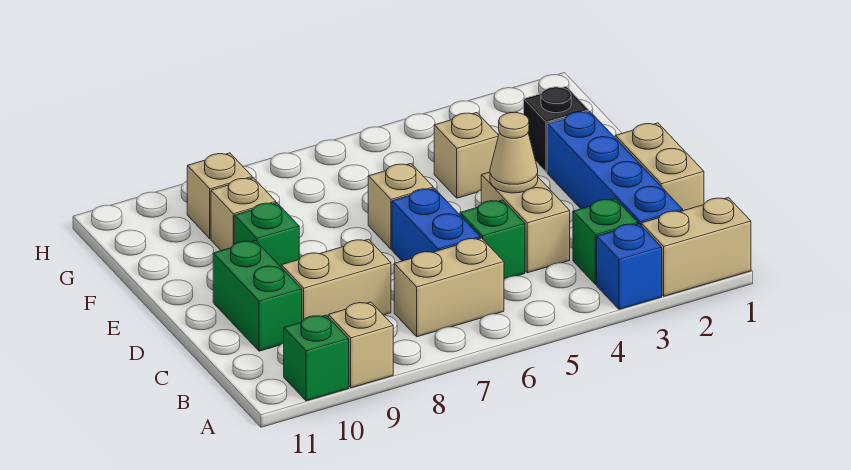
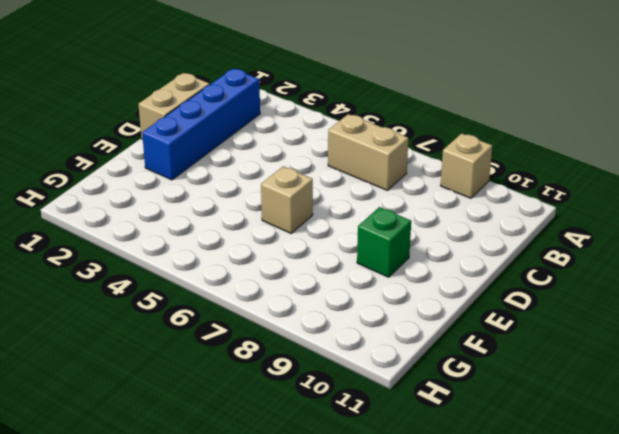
none -> tan 1x2 brick [641,198,751,296]
none -> blue 1x1 brick [597,224,662,309]
none -> green 1x1 brick [284,315,349,401]

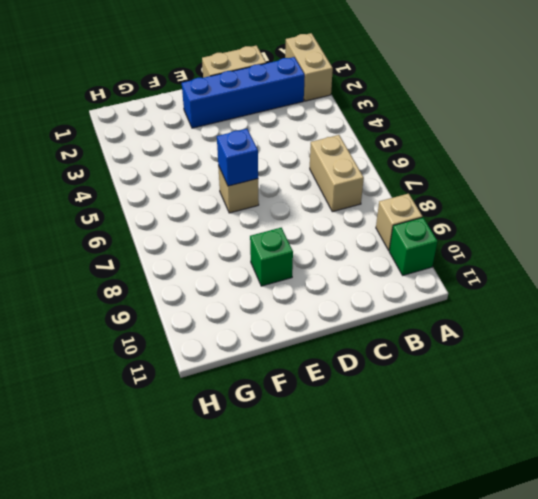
blue 1x1 brick [217,129,258,186] -> blue 1x1 brick moved to [597,224,662,309]
none -> green 1x1 brick [573,199,638,285]
none -> tan 1x2 brick [481,172,570,273]
none -> green 1x1 brick [460,200,525,279]

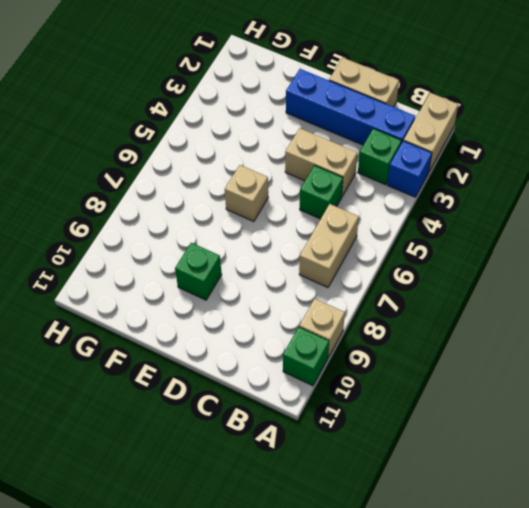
none -> blue 1x2 brick [392,188,480,261]
none -> tan 1x2 brick [281,239,391,321]
none -> green 1x2 brick [213,241,302,351]

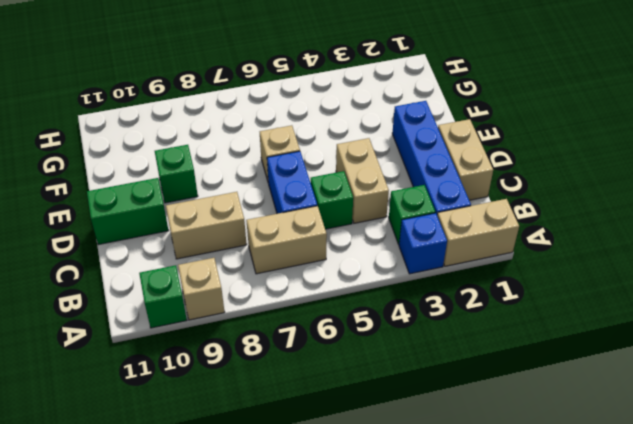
green 1x2 brick [87,178,169,245] -> green 1x2 brick turned to [213,241,302,351]
none -> black 1x1 brick [524,86,589,172]
none -> tan 1x1 brick [434,113,499,198]
none -> tan 1x1 brick [211,178,276,251]

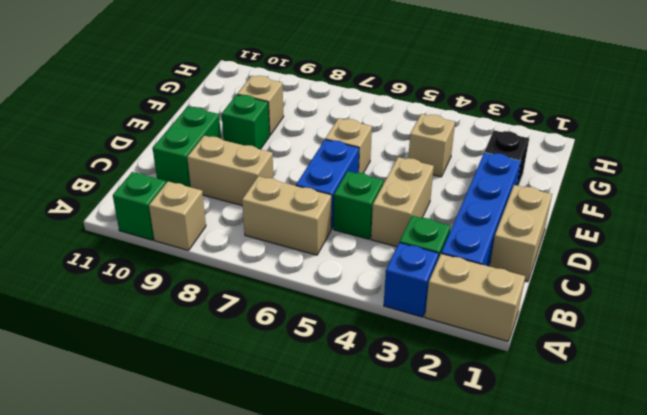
none -> tan 1x1 brick [187,153,252,239]
none -> tan 1x1 cone [490,113,538,193]

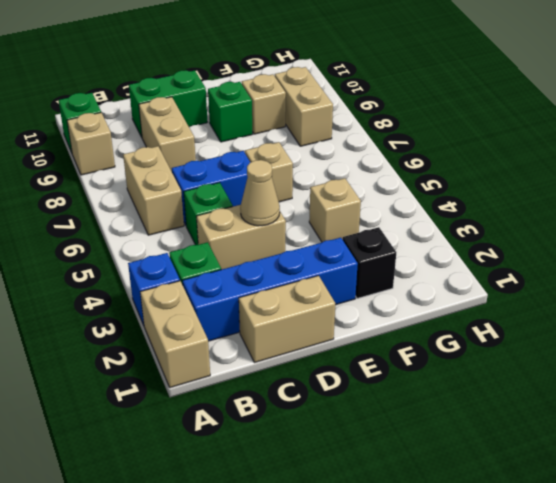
tan 1x2 brick [275,67,333,146] -> tan 1x1 brick [187,153,252,239]

